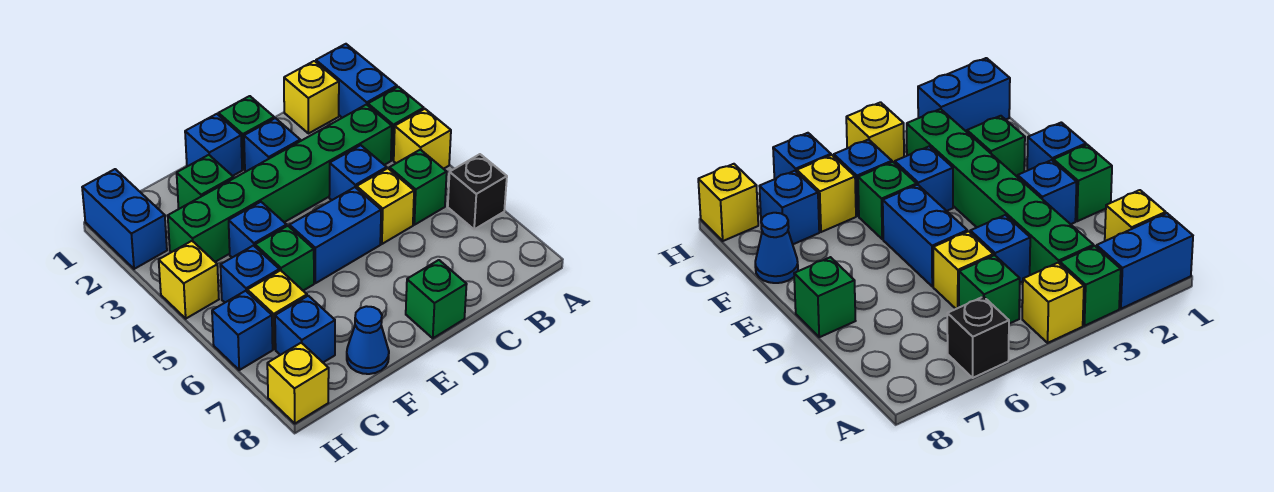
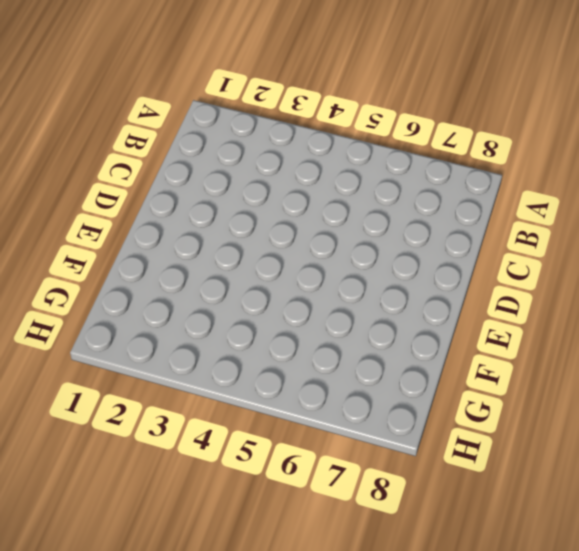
none -> blue 1x2 brick [316,44,397,118]
none -> green 1x1 brick [368,87,424,160]
none -> yellow 1x1 brick [394,109,451,169]

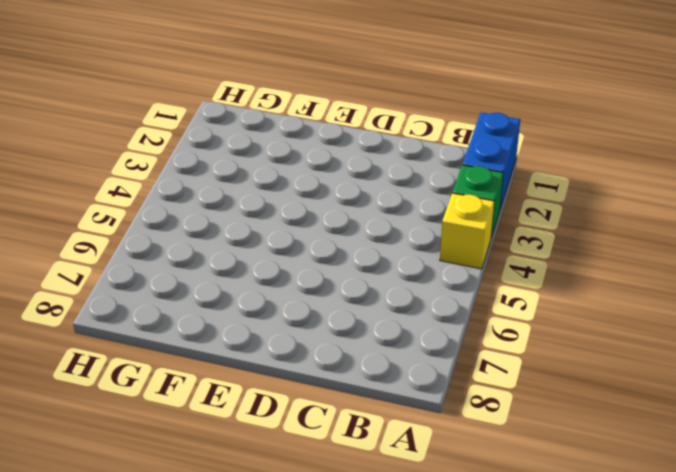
none -> black 1x1 brick [448,154,507,229]
none -> yellow 1x1 brick [284,61,339,134]
none -> green 1x6 brick [168,104,392,262]

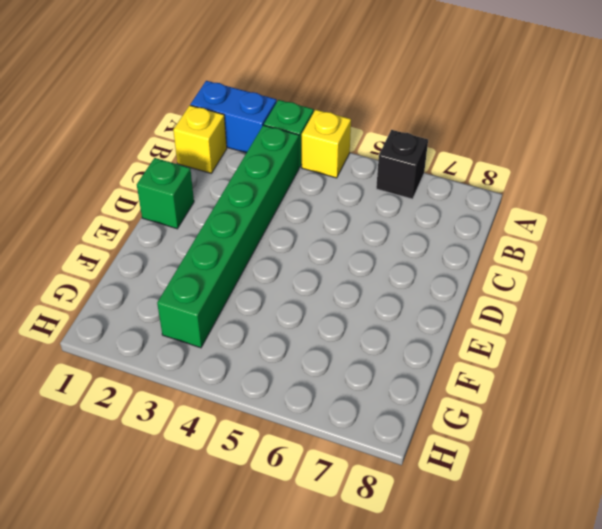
none -> green 1x1 brick [389,150,447,225]
none -> blue 1x1 brick [329,145,387,200]
none -> yellow 1x1 brick [357,168,414,244]

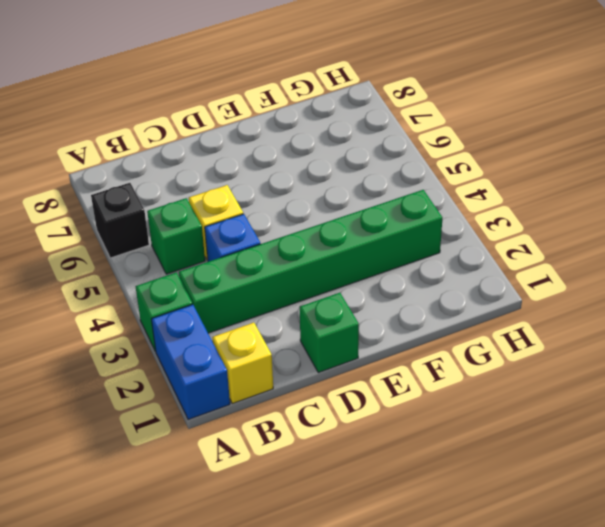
none -> yellow 1x1 brick [394,109,451,169]
none -> blue 1x1 brick [244,118,300,171]
none -> blue 1x2 brick [290,187,381,283]

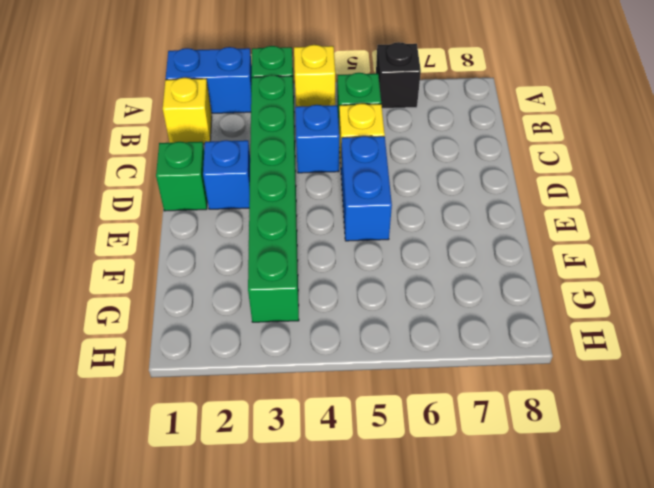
none -> green 1x1 brick [406,260,467,338]
none -> blue 1x1 brick [185,114,242,176]
none -> green 1x1 brick [177,155,234,209]

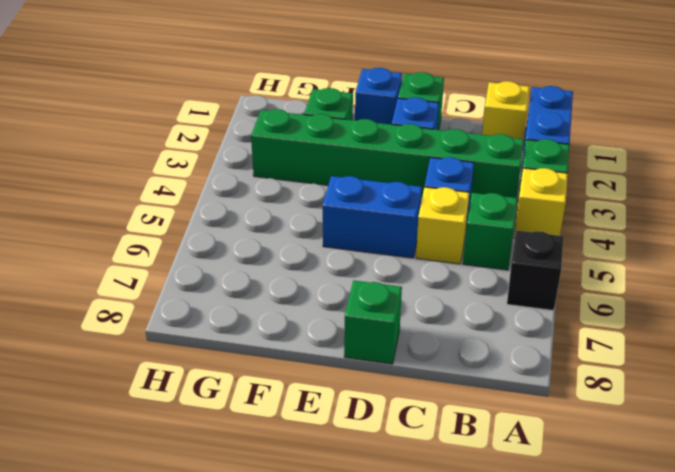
none -> blue 1x1 brick [229,202,287,257]
none -> green 1x1 brick [255,226,314,291]
none -> blue 1x1 cone [347,306,389,374]

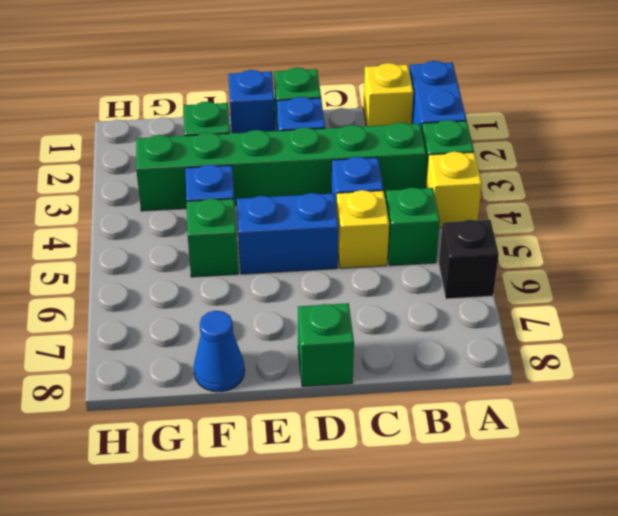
none -> blue 1x1 brick [220,246,279,302]
none -> yellow 1x1 brick [247,270,307,349]
none -> blue 1x1 brick [275,296,335,362]

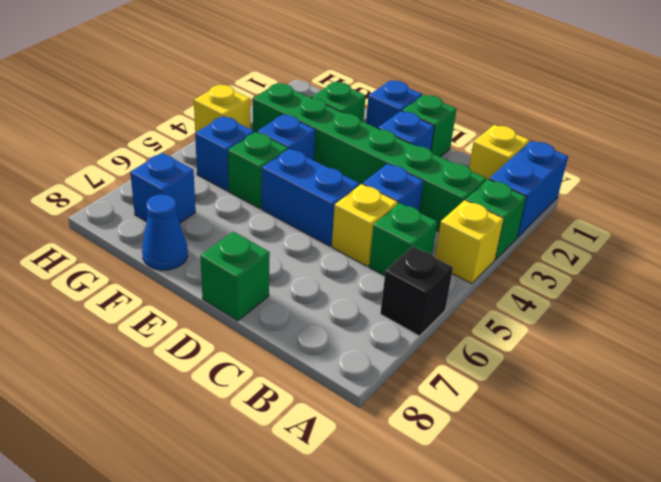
none -> yellow 1x1 brick [247,270,307,349]
none -> blue 1x2 brick [82,169,167,269]
none -> blue 1x1 brick [212,291,273,370]

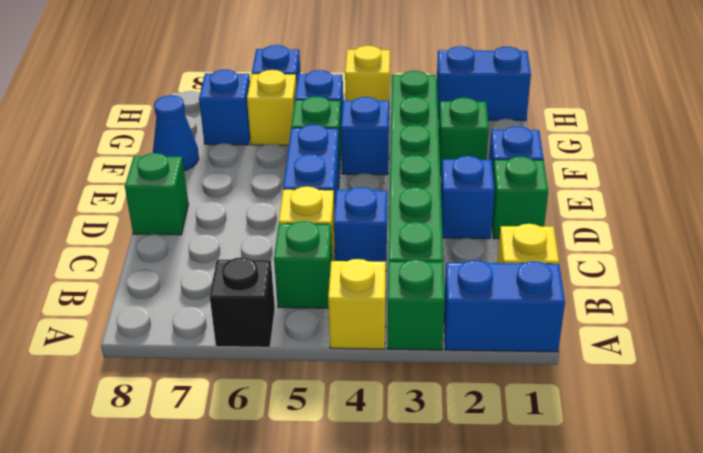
none -> yellow 1x1 brick [267,343,329,423]

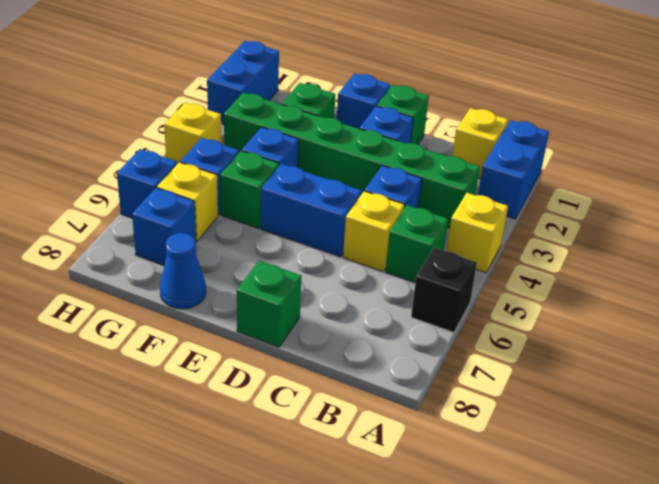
none -> green 1x1 brick [368,87,424,160]
none -> yellow 1x1 brick [267,343,329,423]

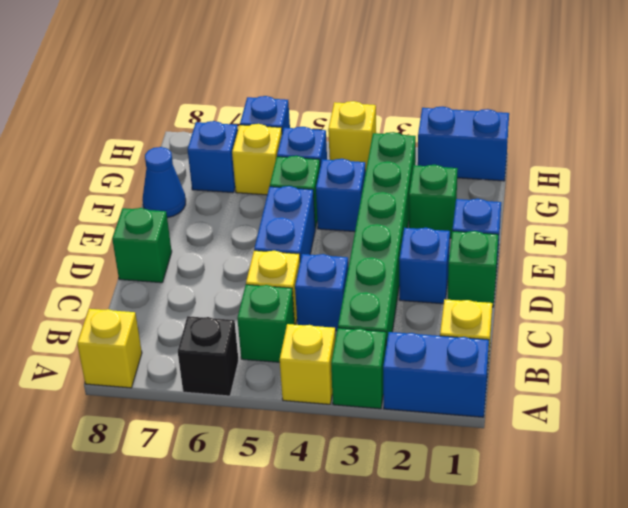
yellow 1x1 brick [77,309,142,388] -> yellow 1x1 brick moved to [267,343,329,423]

